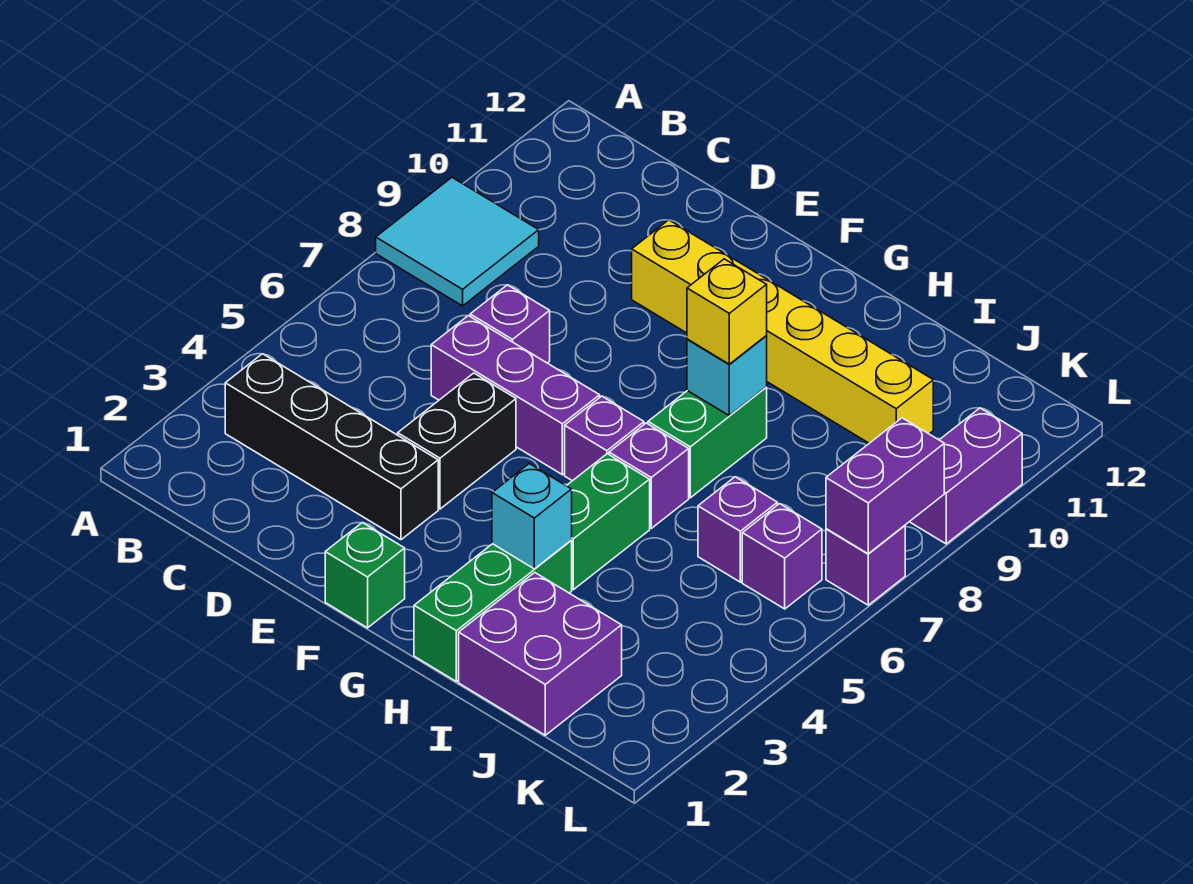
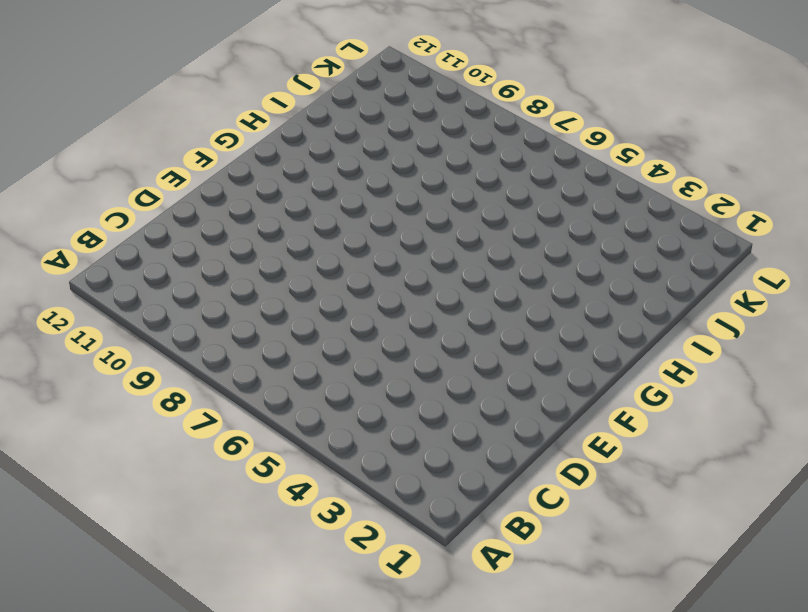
none -> cyan 2x2 tile [376,178,539,306]
none -> black 1x4 brick [225,354,438,540]
none -> purple 1x3 brick [431,316,600,475]

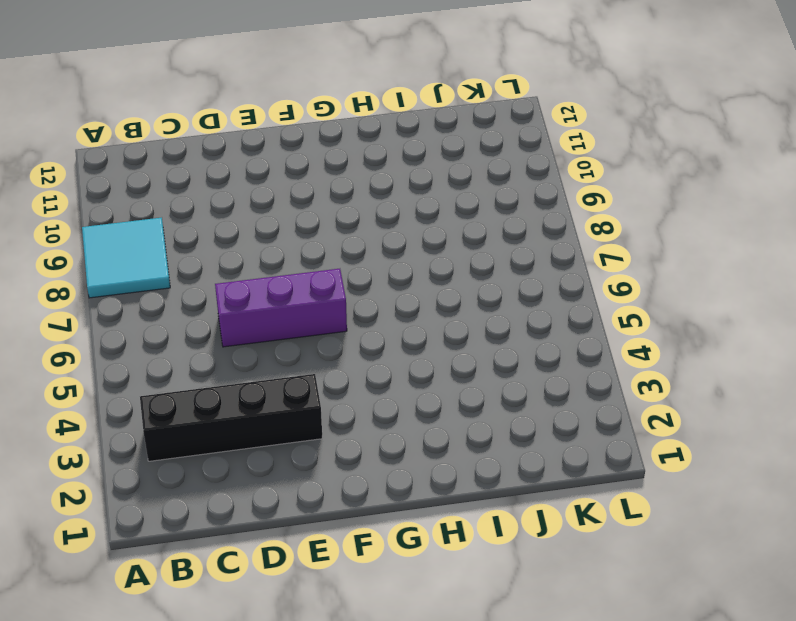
none -> purple 1x1 brick [470,285,550,363]
none -> black 1x2 brick [398,373,516,509]
none -> yellow 1x6 brick [632,220,933,443]

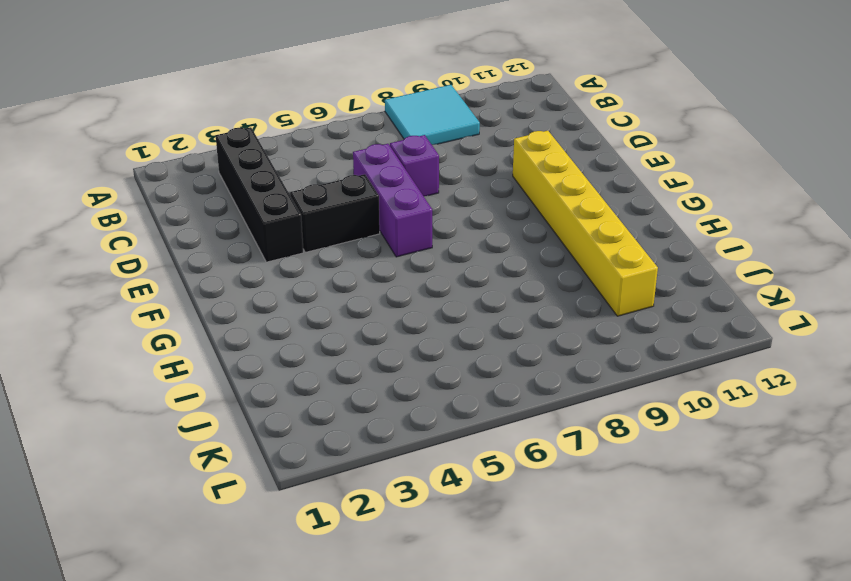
none -> green 1x1 brick [325,523,405,628]
none -> purple 1x1 brick [565,396,644,481]
none -> green 1x3 brick [414,541,572,682]

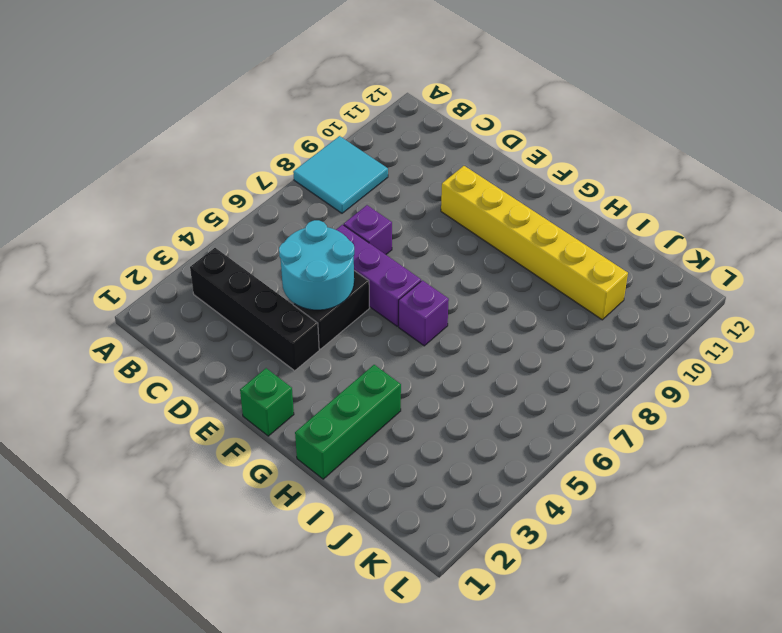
cyan 2x2 round brick [279,220,354,310] -> none
none -> green 1x2 brick [567,454,650,590]
none -> purple 1x1 brick [609,423,689,528]
none -> green 1x2 brick [648,388,767,498]

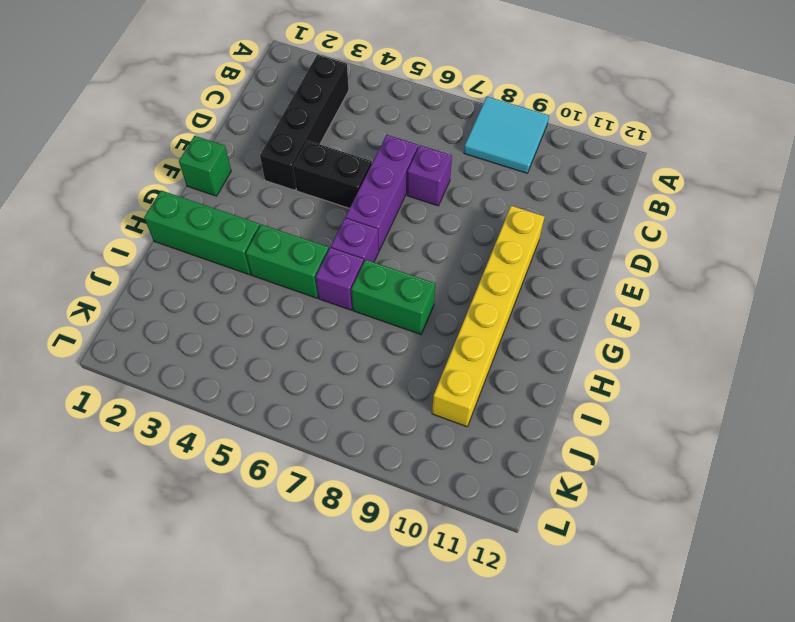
none -> purple 2x2 brick [459,573,622,735]
none -> purple 1x1 brick [698,477,777,582]
none -> purple 1x1 brick [742,504,822,609]

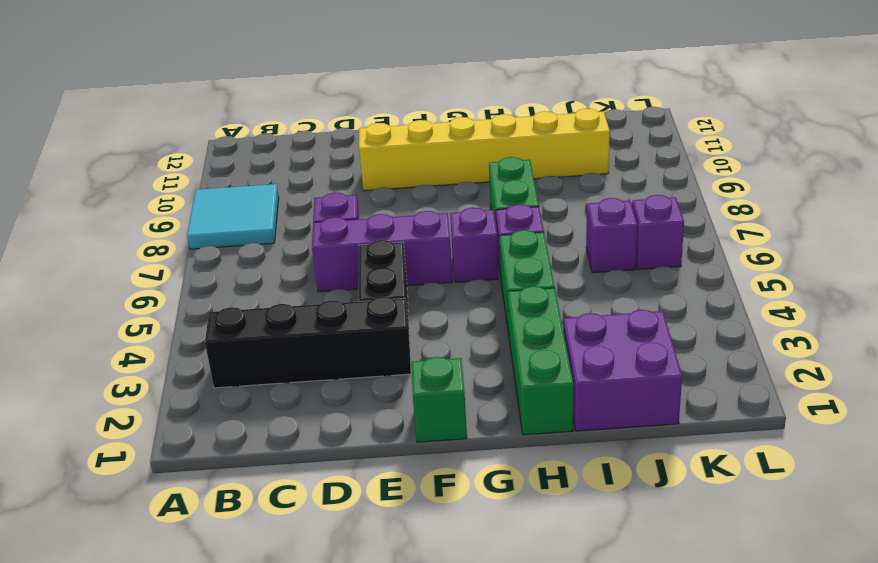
none -> purple 1x1 brick [826,526,905,605]
none -> purple 1x2 brick [910,408,1022,544]
none -> cyan 1x1 brick [492,464,572,569]

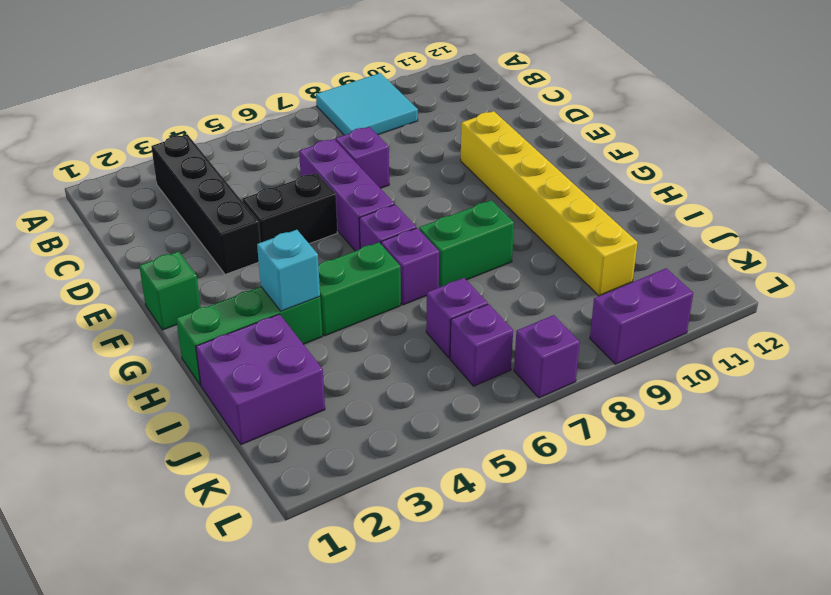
none -> cyan 1x1 brick [687,336,767,416]
none -> purple 1x2 brick [826,418,944,554]
none -> yellow 1x1 brick [687,259,767,364]

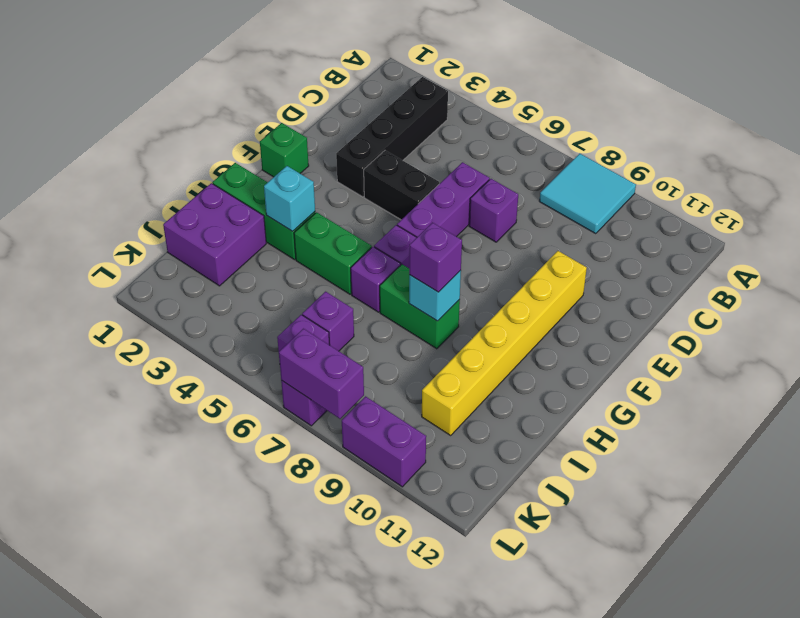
purple 1x1 brick [409,223,462,292] -> yellow 1x1 brick [687,259,767,364]

